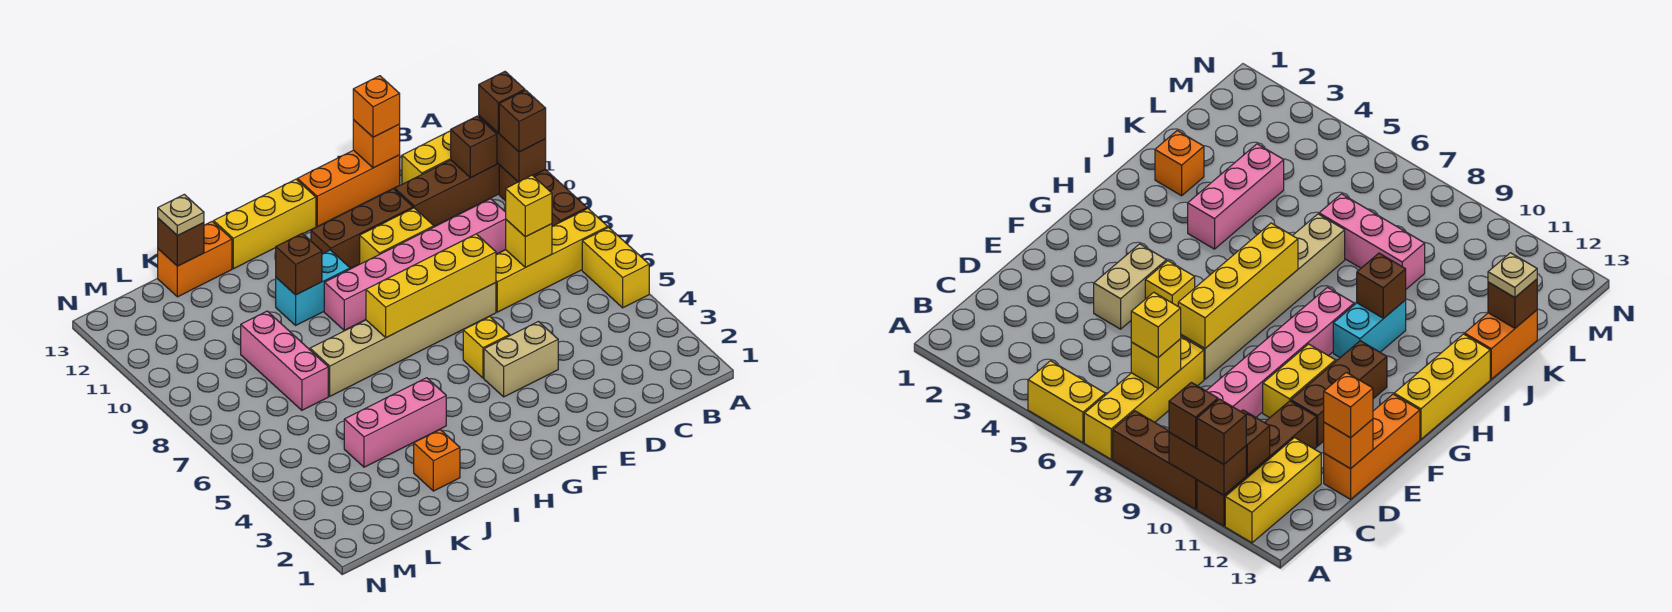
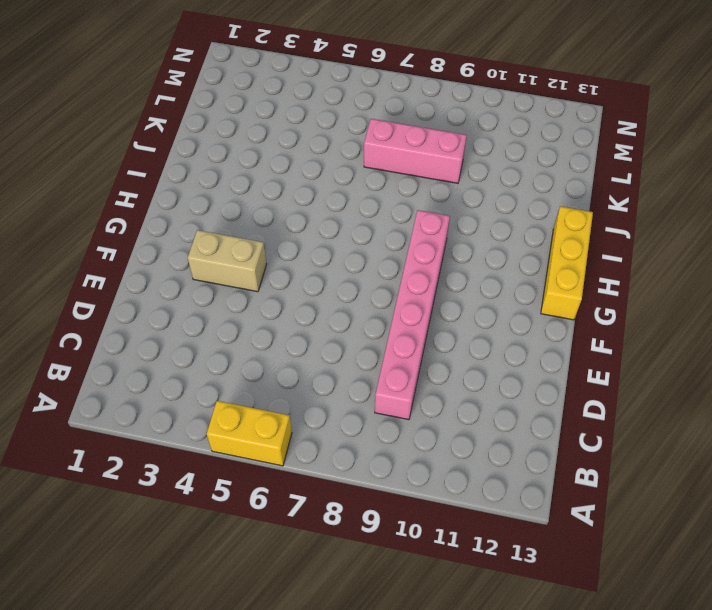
tan 1x2 brick [188,230,267,292] -> tan 1x2 brick turned to [484,322,558,397]
none -> yellow 1x4 brick [496,209,608,312]
none -> brown 1x3 brick [499,165,587,226]
none -> brown 1x4 brick [395,160,499,227]
none -> yellow 1x3 brick [402,131,451,184]

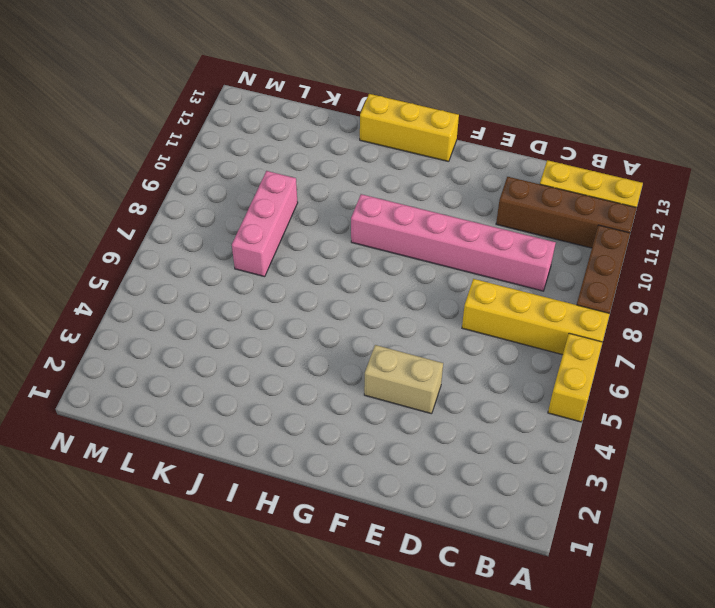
none -> orange 1x3 brick [297,150,400,226]
none -> tan 1x6 brick [310,283,496,396]
none -> yellow 1x2 brick [360,208,434,264]
none -> brown 1x3 brick [311,189,413,269]

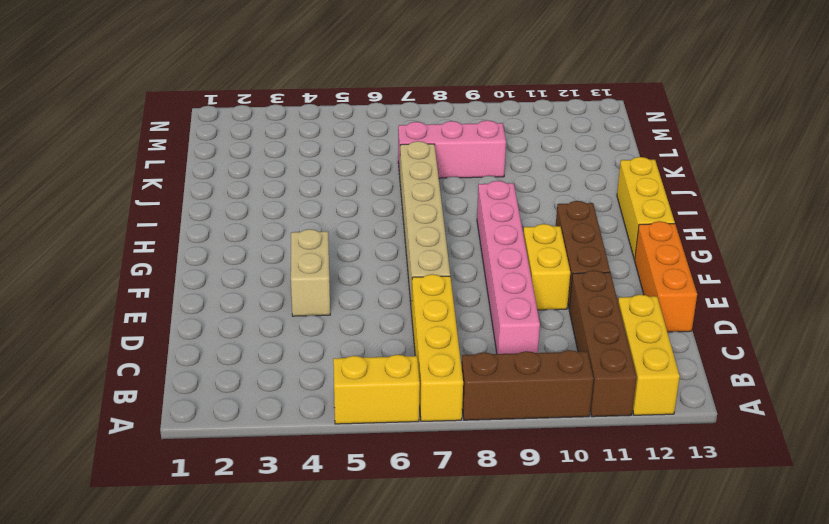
none -> yellow 1x1 brick [463,316,510,378]
none -> cyan 1x2 brick [276,250,350,325]
none -> pink 1x3 brick [344,378,446,467]
none -> orange 1x1 brick [414,430,460,491]

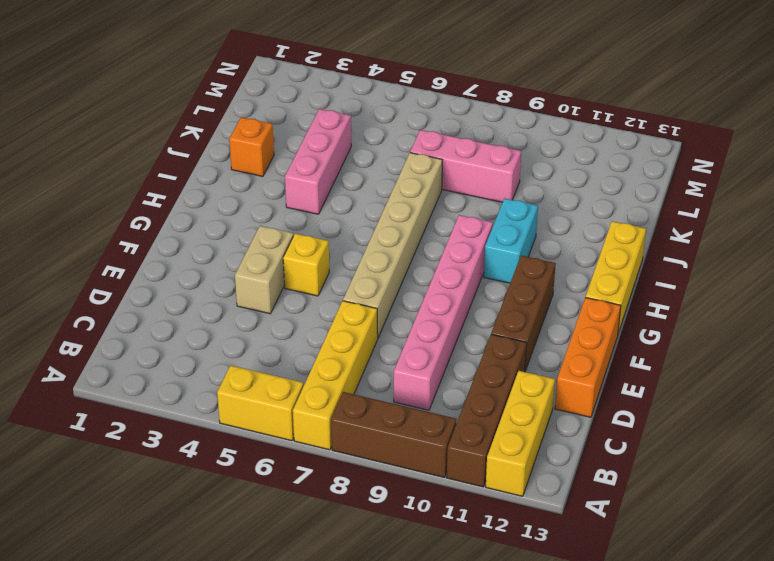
none -> yellow 1x2 brick [360,208,434,264]
none -> orange 1x2 brick [158,221,232,297]
none -> brown 1x2 brick [479,116,546,182]
none -> brown 1x1 brick [451,116,497,178]

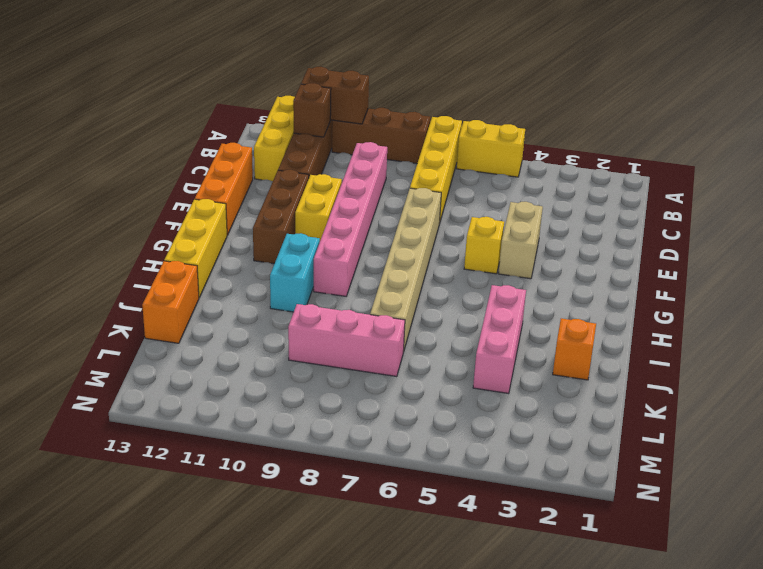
none -> yellow 1x1 brick [506,220,552,267]
none -> orange 1x1 brick [353,120,400,168]
none -> yellow 1x4 brick [366,234,496,338]
none -> brown 1x1 brick [276,233,322,295]

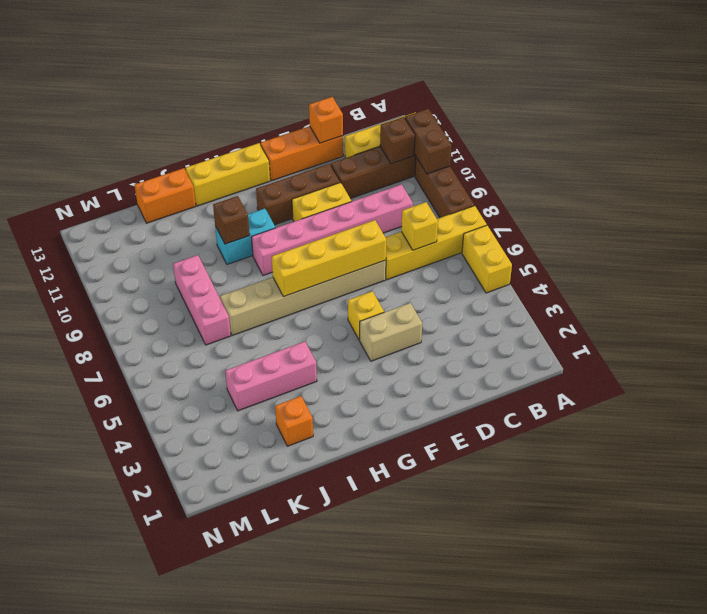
none -> brown 1x1 brick [158,218,204,266]
none -> brown 1x1 brick [499,90,546,152]
none -> brown 1x1 brick [479,72,525,133]
none -> yellow 1x1 brick [506,175,552,237]

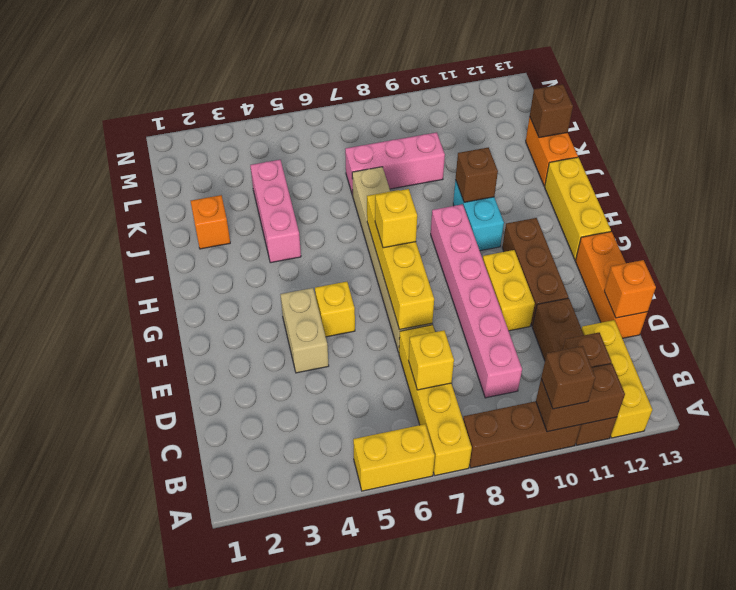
yellow 1x1 brick [375,189,417,248] -> yellow 1x1 brick moved to [506,175,552,237]
none -> brown 1x1 brick [479,72,525,133]
none -> orange 1x1 brick [353,76,400,137]
none -> tan 1x1 plate [158,194,204,236]

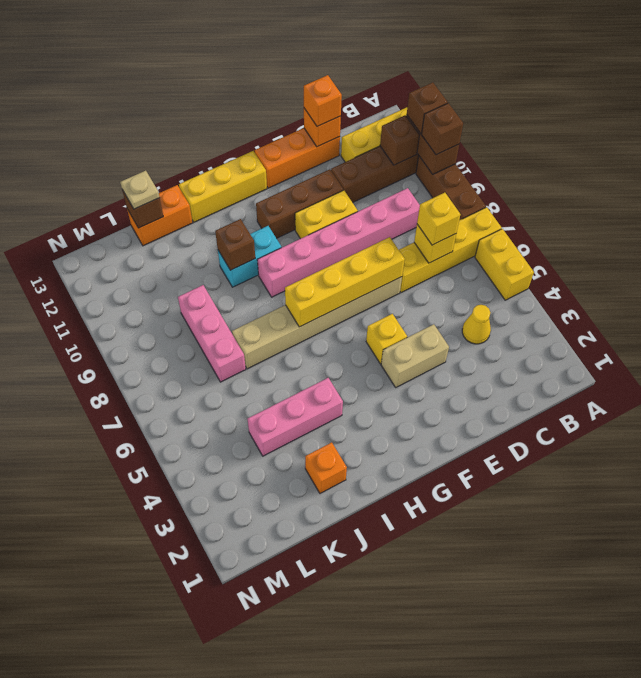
yellow 1x1 cone [462,305,491,344] -> none

